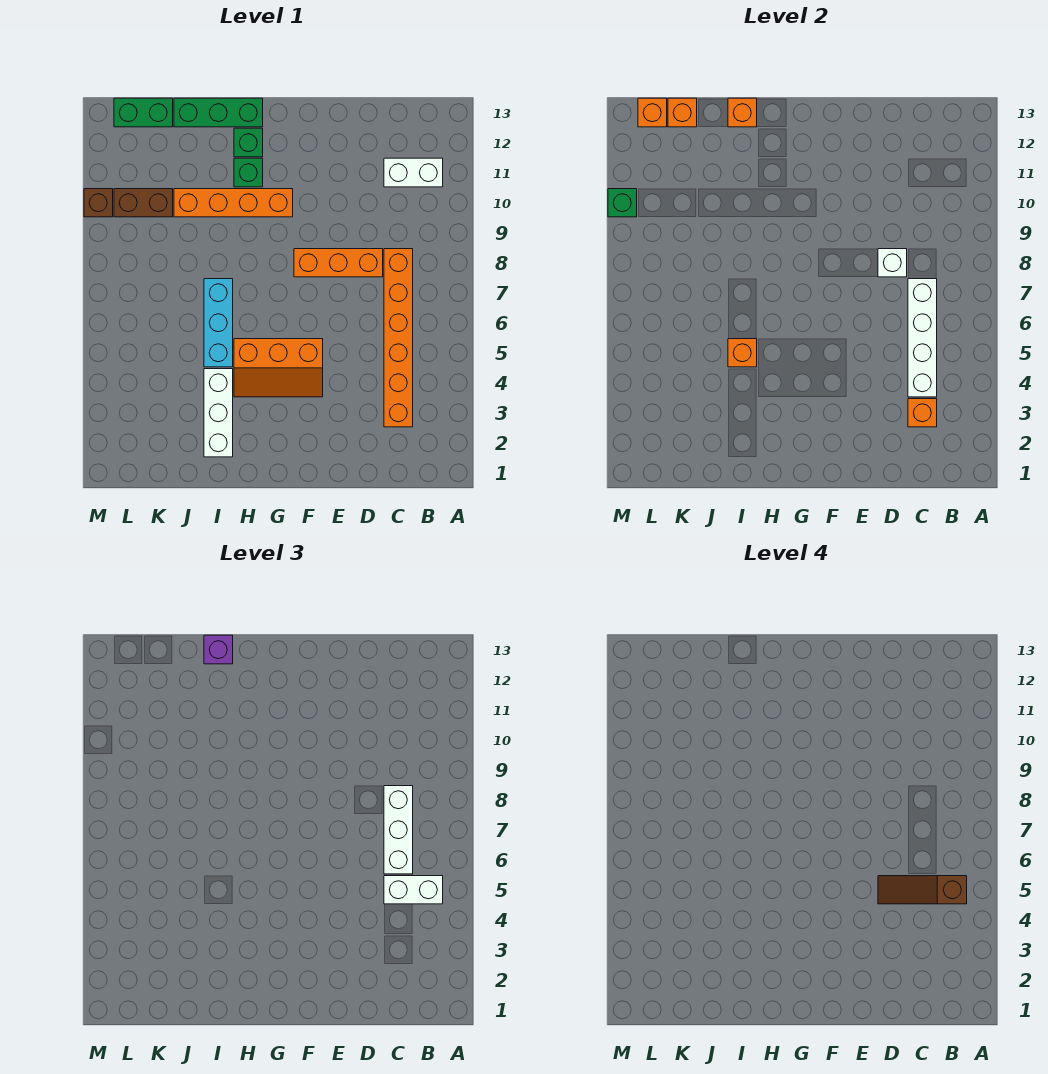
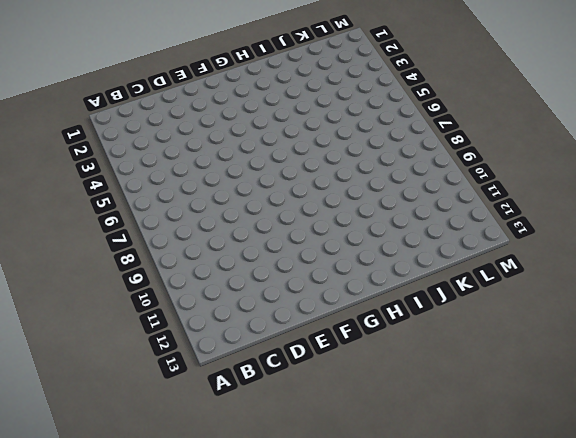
none -> white 1x2 brick [384,158,443,187]
none -> orange 1x6 brick [384,249,413,427]
none -> orange 1x3 brick [294,249,383,277]

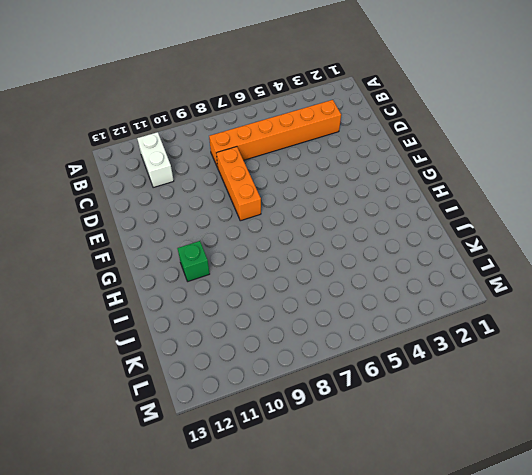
none -> orange 2x3 slope [234,339,323,397]
none -> orange 1x4 brick [174,189,293,217]
none -> green 1x1 brick [234,128,263,157]

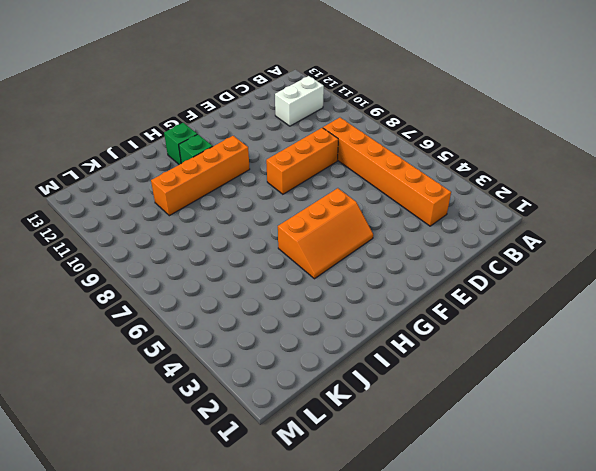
none -> green 1x3 brick [174,98,263,127]
none -> white 1x3 brick [204,369,233,457]
none -> cyan 1x3 brick [204,279,233,367]

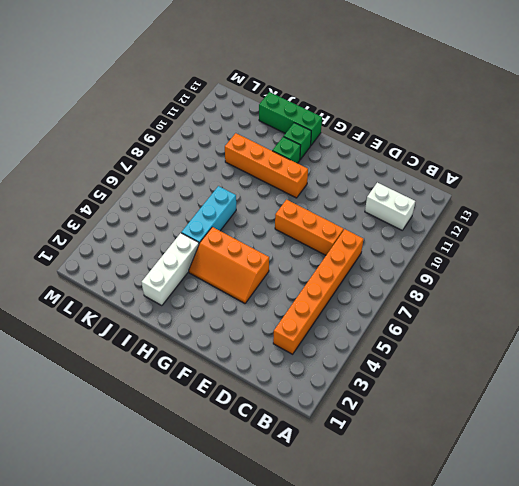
none -> brown 1x2 brick [114,189,173,217]
none -> green 1x2 brick [114,98,173,127]
none -> brown 1x1 brick [84,189,113,217]

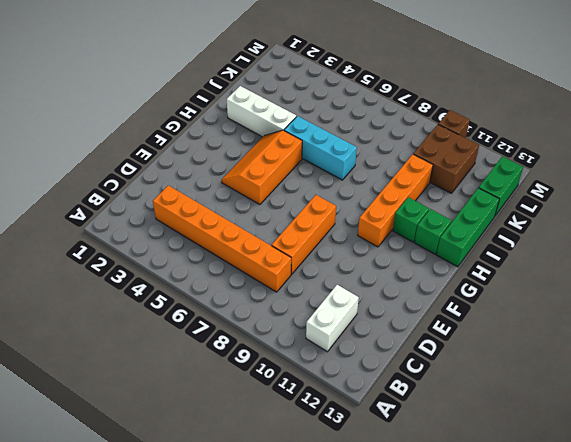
brown 2x2 brick [414,125,479,193] -> brown 1x2 brick [114,189,173,217]
none -> orange 1x1 brick [908,399,937,427]
none -> white 1x4 brick [908,279,937,397]
none -> white 1x1 brick [878,249,907,277]

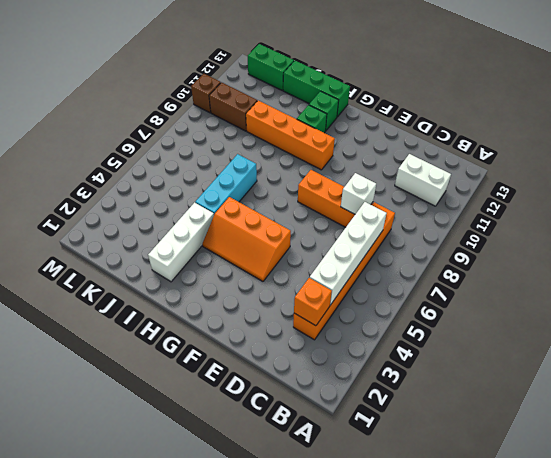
none -> orange 1x1 brick [728,339,757,367]
none -> orange 1x1 brick [728,98,757,127]
none -> orange 1x1 brick [668,98,697,127]

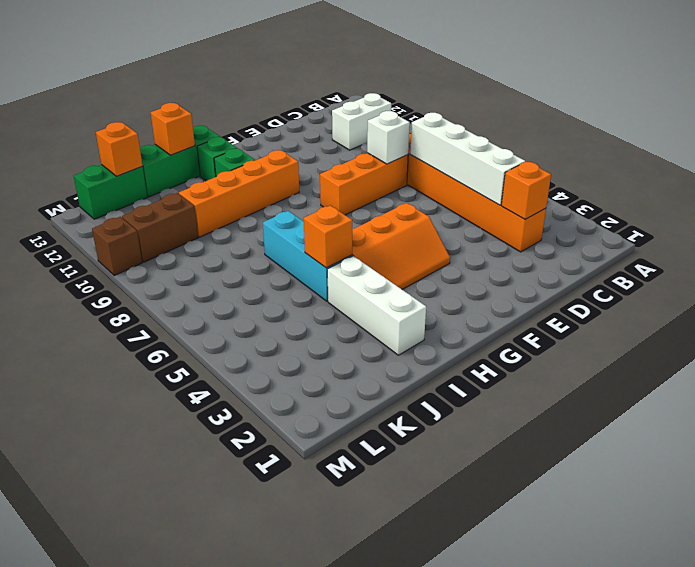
none -> orange 1x1 brick [638,98,667,127]
none -> green 1x1 brick [608,189,637,217]
none -> white 1x2 brick [384,876,443,904]

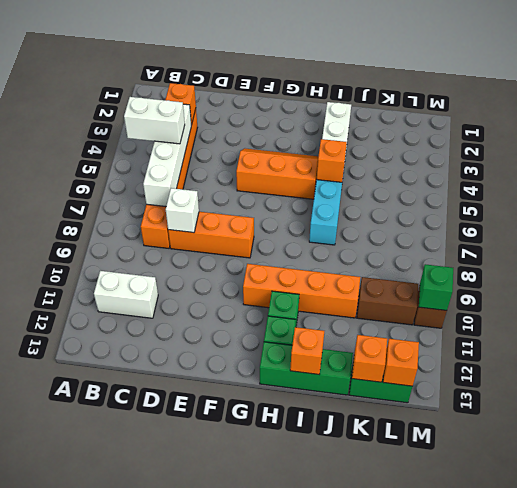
none -> white 1x3 brick [384,786,413,874]
none -> purple 1x1 brick [204,635,233,664]
none -> brown 1x3 slope [878,876,967,904]

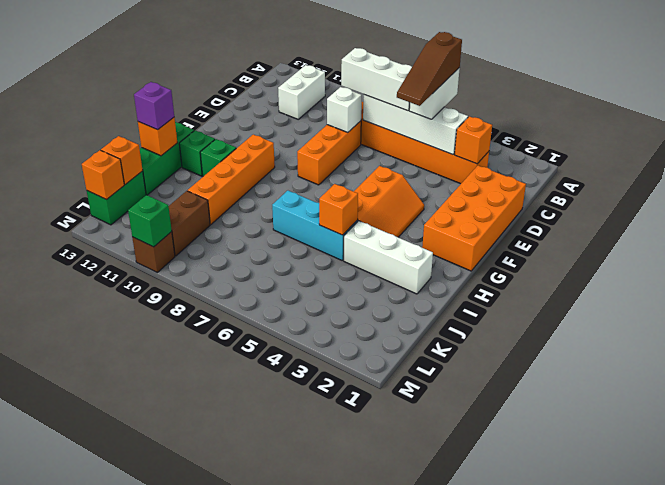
orange 2x4 brick [422,166,526,271] -> none

